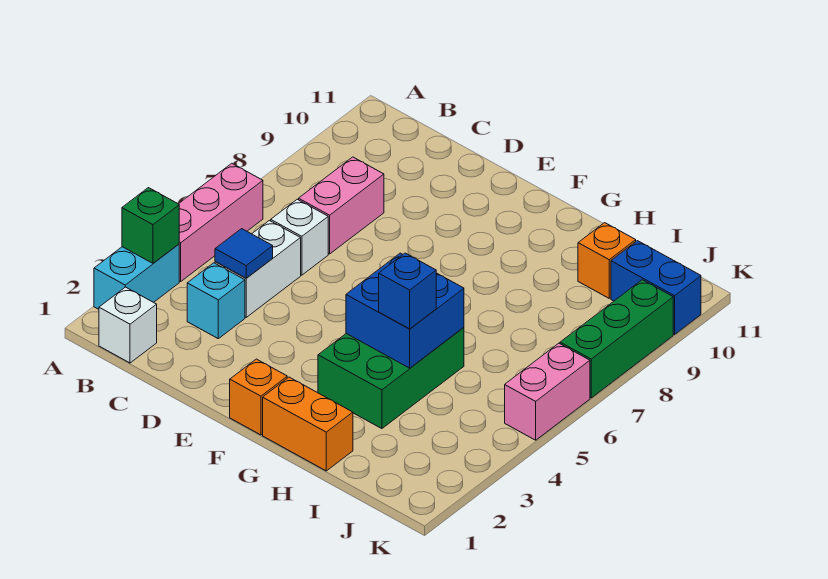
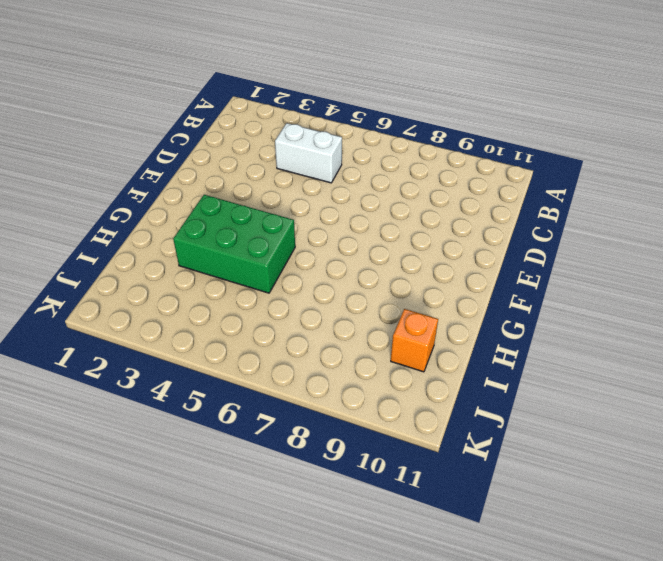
none -> cyan 1x2 brick [94,244,179,309]
none -> pink 1x3 brick [179,163,263,281]
none -> white 1x1 brick [99,287,157,363]

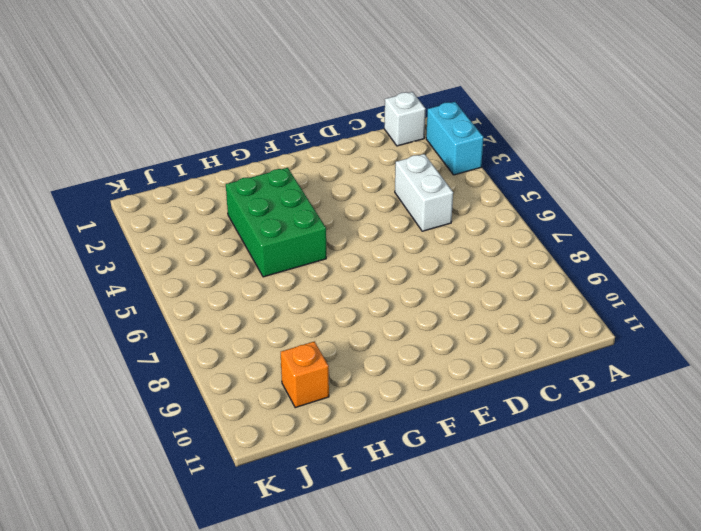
none -> pink 1x3 brick [179,163,263,281]
none -> cyan 1x1 brick [187,263,245,339]
none -> white 1x1 brick [271,199,328,275]

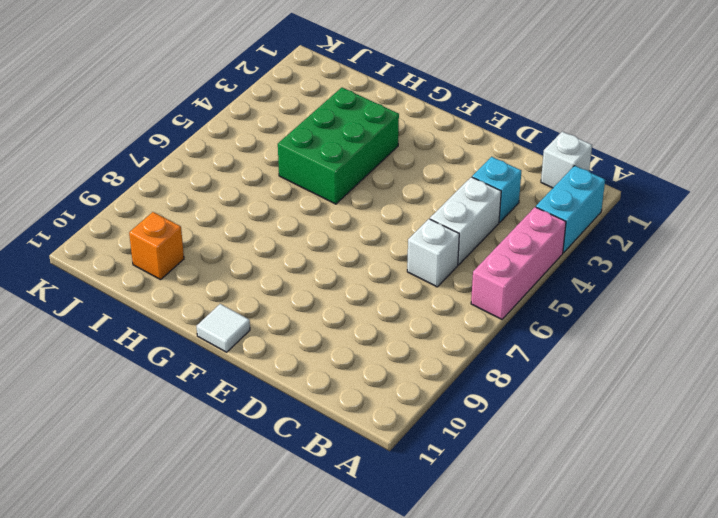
white 1x1 tile [196,304,250,352] -> none
none -> pink 1x2 brick [299,157,384,254]
none -> orange 1x1 brick [230,359,287,435]
none -> orange 1x2 brick [263,377,353,471]

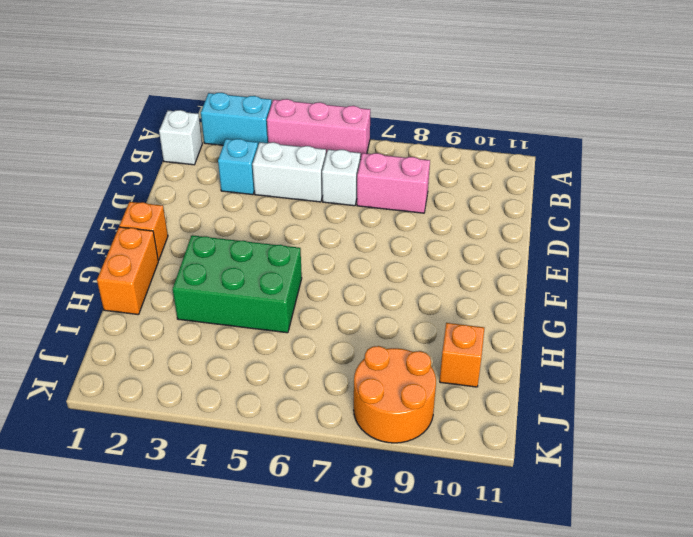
orange 2x2 round brick [354,346,436,443] -> green 1x3 brick [560,280,673,398]
none -> blue 1x2 brick [611,241,701,334]
none -> pink 1x2 brick [505,343,590,440]
none -> green 1x1 brick [122,188,179,263]

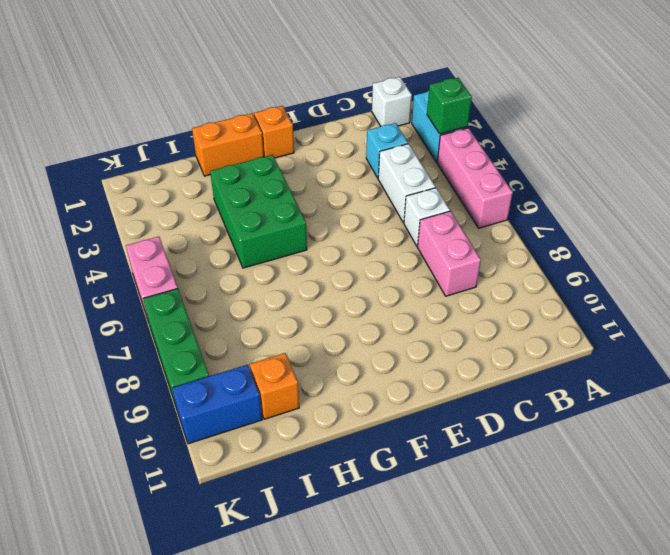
none -> blue 1x1 tile [215,229,273,278]
none -> blue 2x2 brick [346,253,464,368]
none -> blue 1x1 brick [379,253,436,329]

